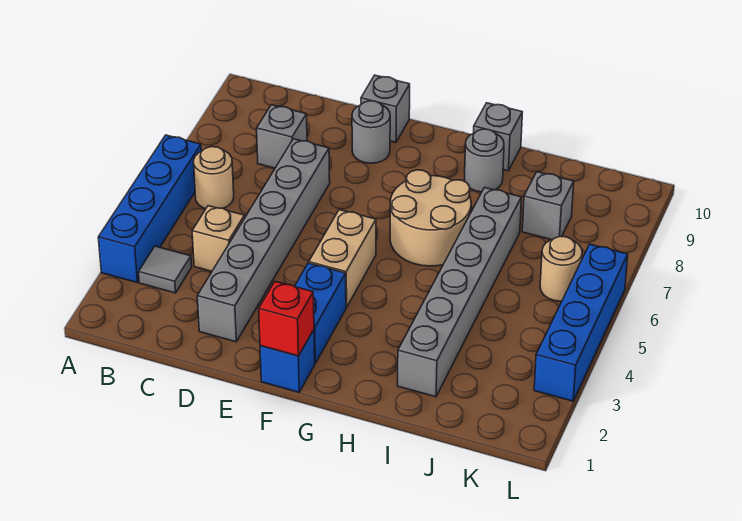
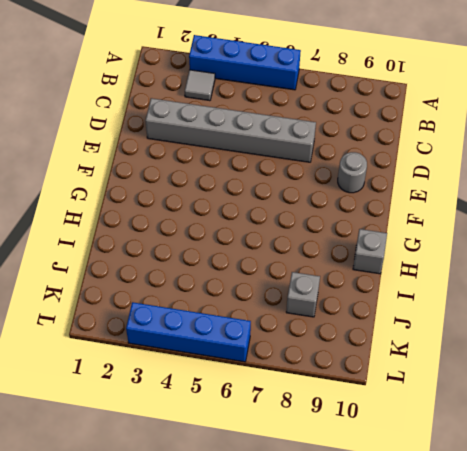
none -> tan 1x1 round brick [194,147,234,209]
none -> tan 1x1 brick [192,206,244,271]
none -> grey 1x1 brick [257,105,307,168]

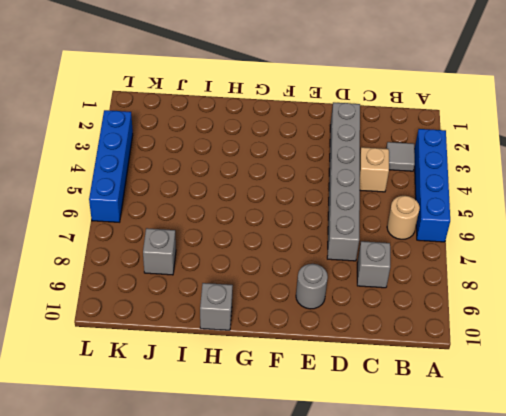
none -> grey 1x1 brick [361,75,410,142]
none -> blue 1x1 brick [260,330,315,392]
none -> blue 1x2 brick [295,263,346,363]

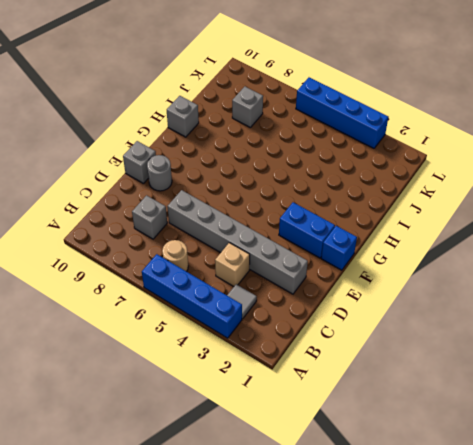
none -> tan 1x2 brick [309,210,376,308]
none -> tan 2x2 round brick [390,170,471,266]
none -> grey 1x1 round brick [464,129,504,192]

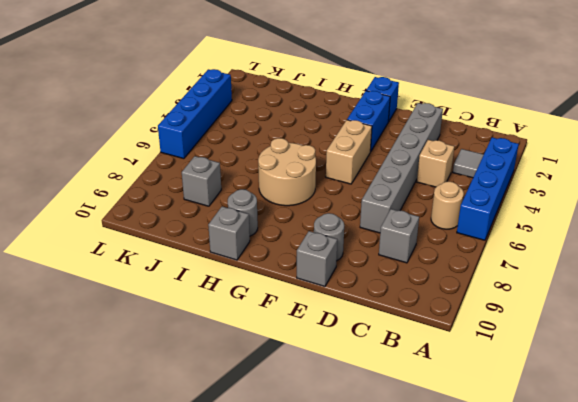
none -> grey 1x6 brick [398,188,521,397]
none -> tan 1x1 round brick [540,236,582,301]
none -> red 1x1 brick [259,281,314,356]

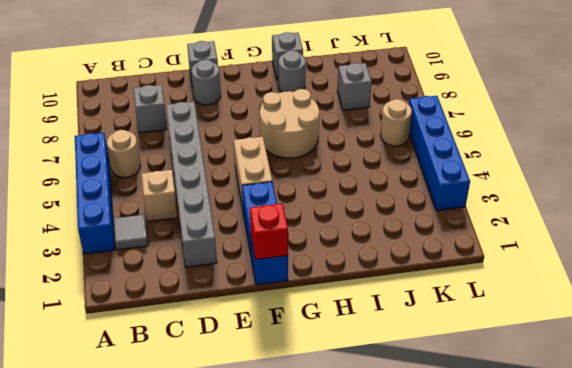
none -> grey 1x6 brick [398,188,521,397]

